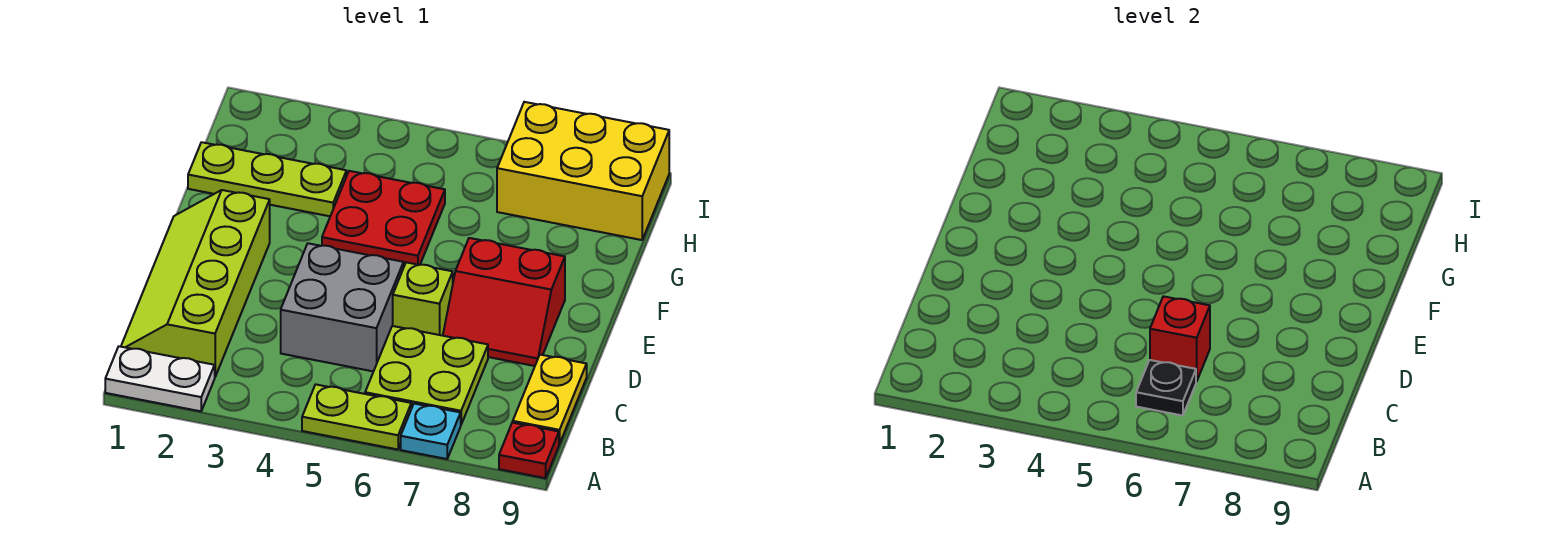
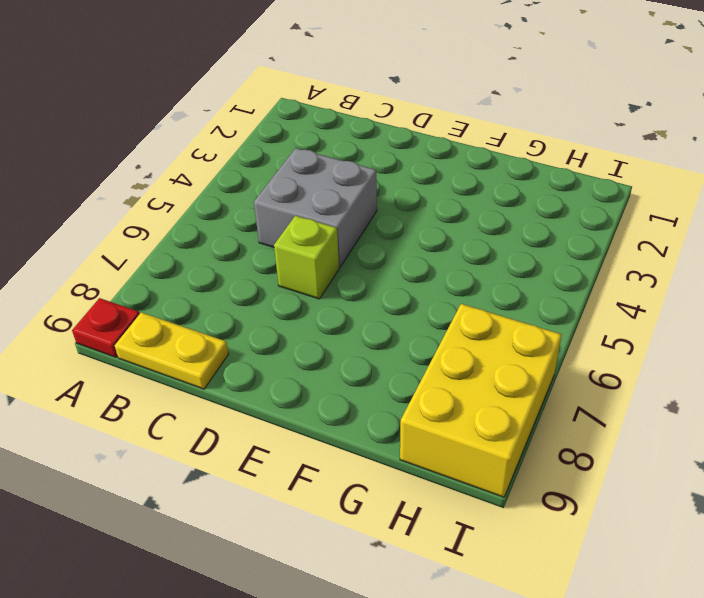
none -> white 1x2 plate [105,346,215,411]
none -> lime 1x2 plate [302,384,411,450]
none -> cyan 1x1 plate [401,404,461,459]

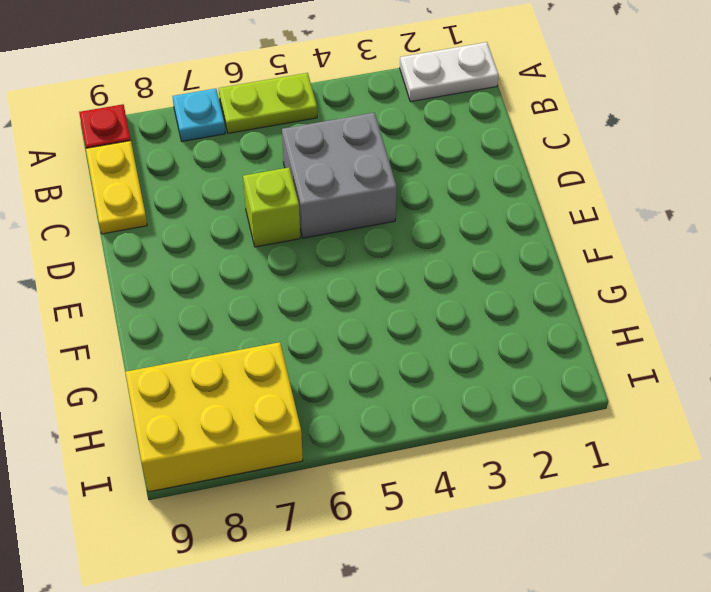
none -> lime 2x4 slope [121,190,270,376]
none -> lime 2x2 plate [365,326,488,424]
none -> red 2x2 slope [443,238,565,366]

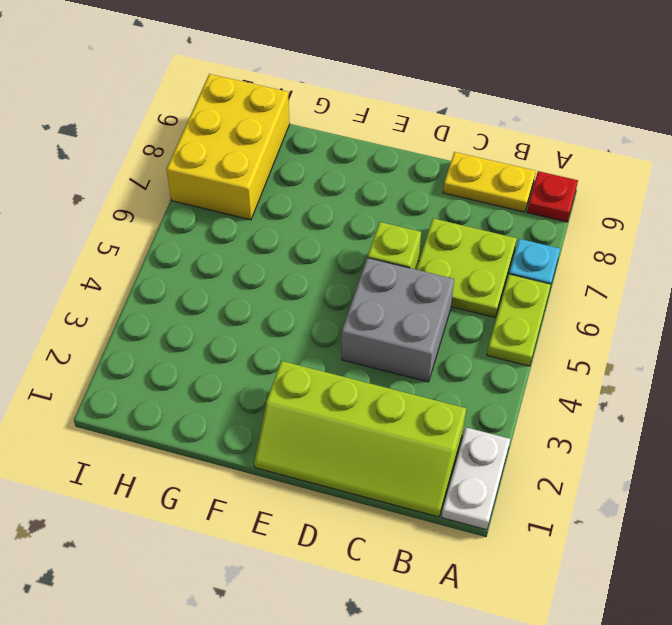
none -> red 2x2 slope [443,238,565,366]
none -> red 2x2 plate [322,171,445,266]
none -> lime 1x3 plate [188,142,346,216]

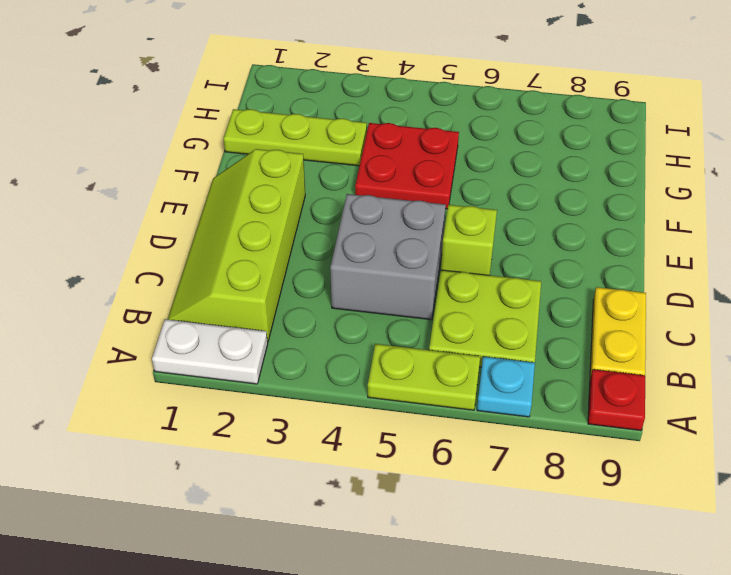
none -> red 2x2 slope [443,238,565,366]
none -> yellow 2x3 brick [497,102,669,240]
none -> black 1x1 plate [1136,360,1196,416]

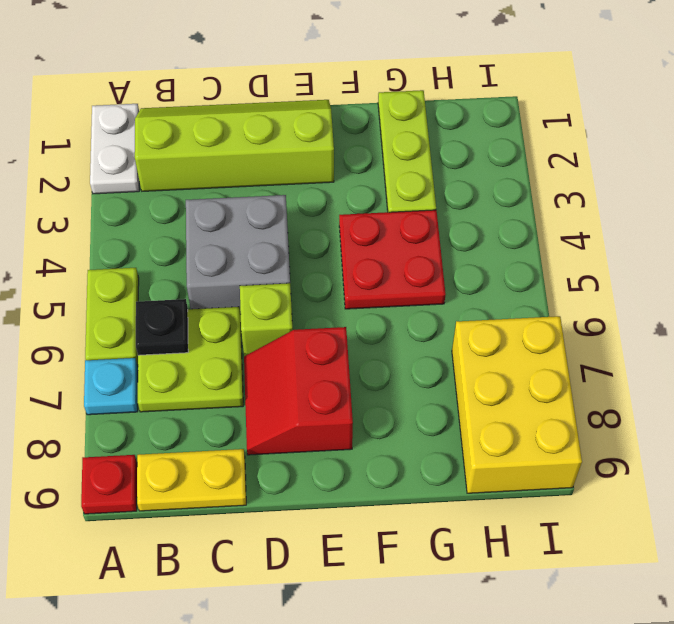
none -> red 1x1 brick [1150,296,1210,382]

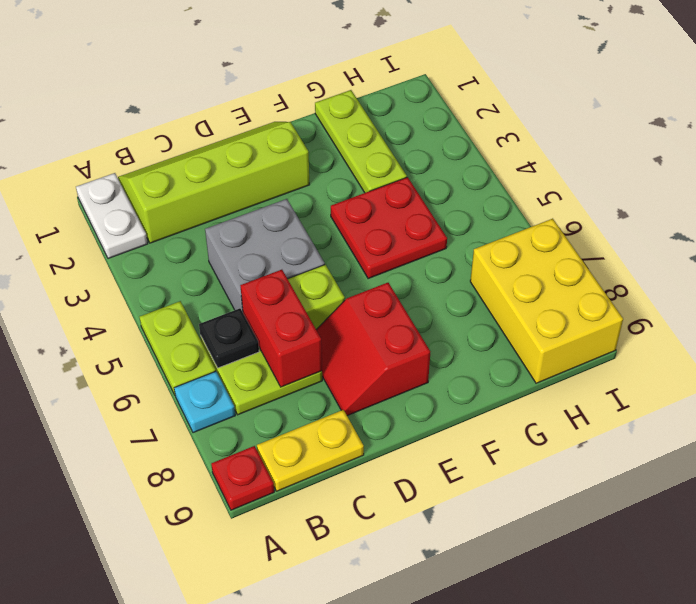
red 1x2 brick [240,270,322,387] -> red 1x1 brick [1150,296,1210,382]

